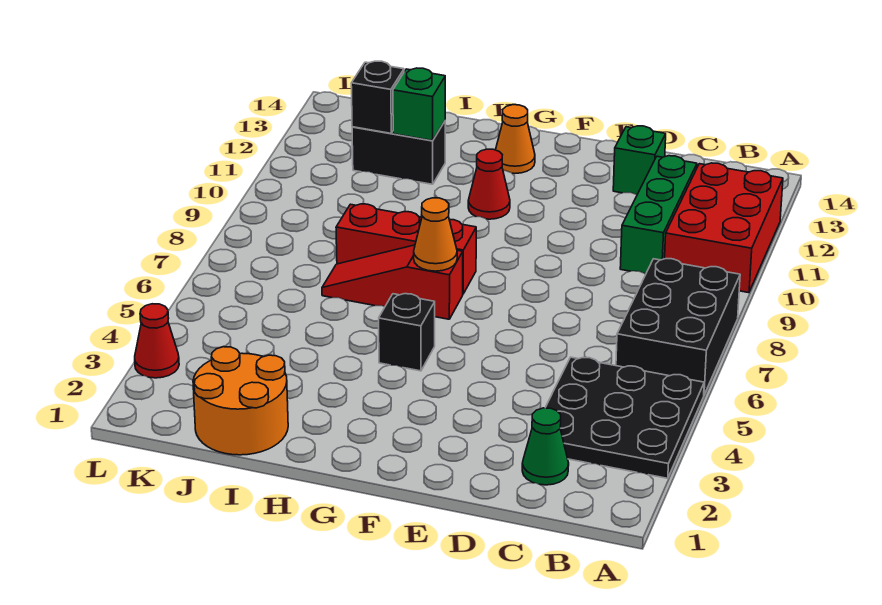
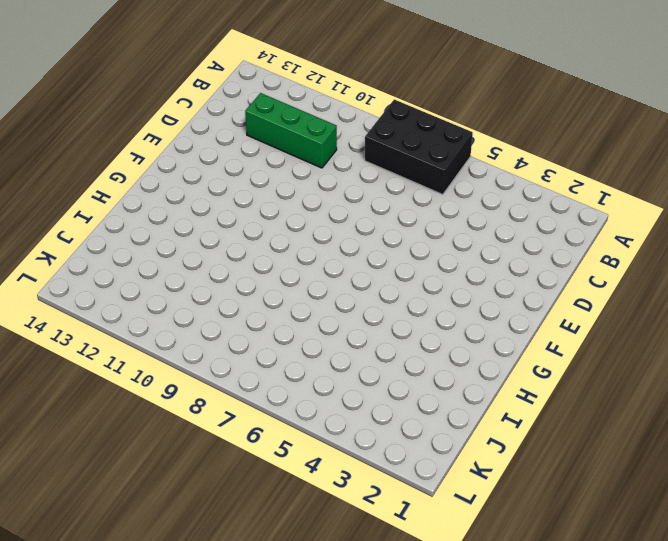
none -> black 3x3 plate [545,357,704,478]
none -> red 2x3 brick [665,163,783,293]
none -> green 1x1 cone [522,408,569,485]

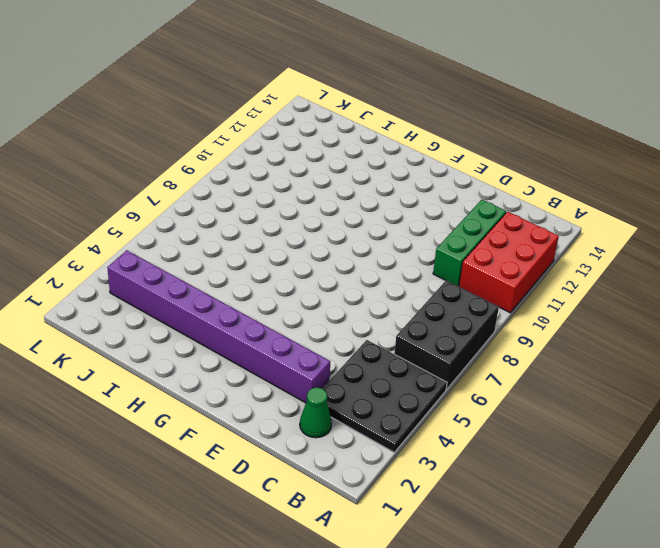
purple 1x8 brick [107,250,330,403] -> none
none -> green 1x1 brick [613,126,666,195]
none -> black 1x1 brick [379,294,435,371]
none -> red 1x3 slope [322,245,463,319]

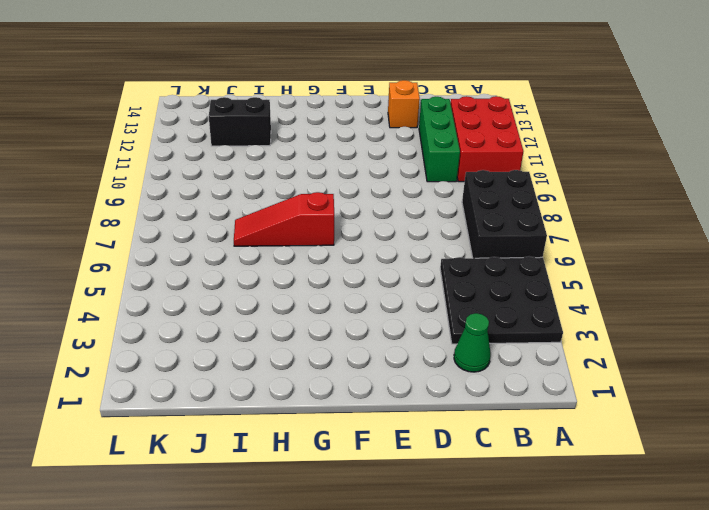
orange 1x1 brick [388,80,420,128] -> green 1x1 brick [613,126,666,195]
none -> black 1x1 brick [379,294,435,371]
none -> red 1x3 brick [336,204,476,294]
none -> red 1x1 cone [468,149,510,219]

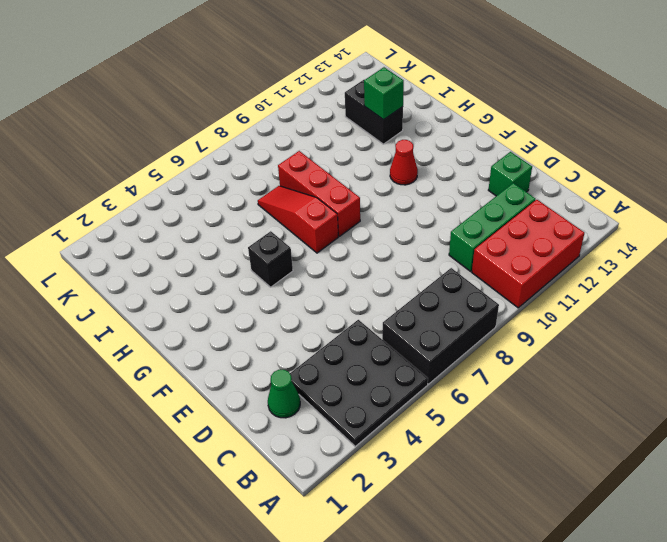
none -> orange 1x1 cone [496,105,535,174]
none -> orange 2x2 round brick [193,347,288,455]
none -> red 1x1 cone [135,304,179,378]

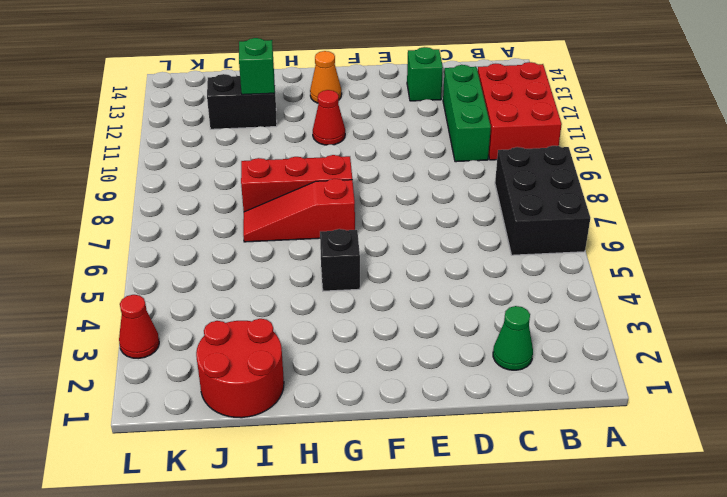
red 2x2 round brick [196,319,284,418] -> orange 2x2 round brick [193,347,288,455]
none -> black 3x3 plate [545,357,704,478]
none -> orange 1x1 cone [414,198,457,271]
none -> black 1x1 brick [351,61,404,133]

